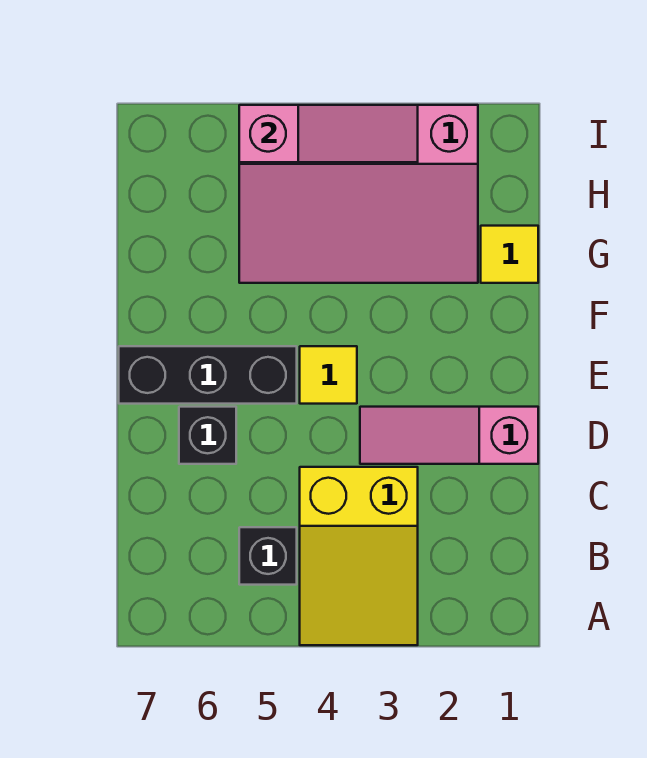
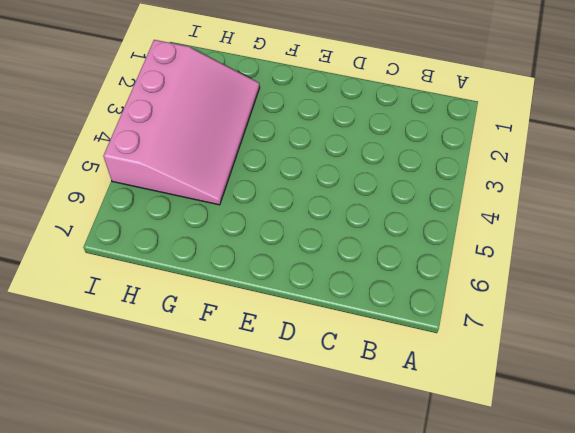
none -> yellow 2x3 slope [300,467,418,645]
none -> black 1x1 brick [239,527,297,585]

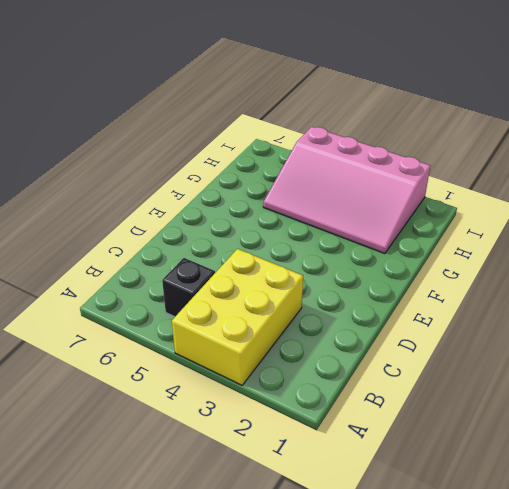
yellow 2x3 brick [172,249,303,385] -> yellow 2x3 slope [300,467,418,645]
none -> pink 1x3 slope [360,407,538,464]
none -> black 1x1 brick [179,407,236,464]

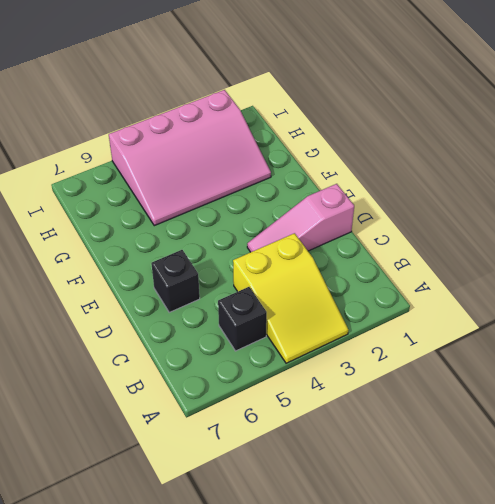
none -> yellow 1x1 tile [300,346,357,404]
none -> black 1x3 brick [119,346,297,404]

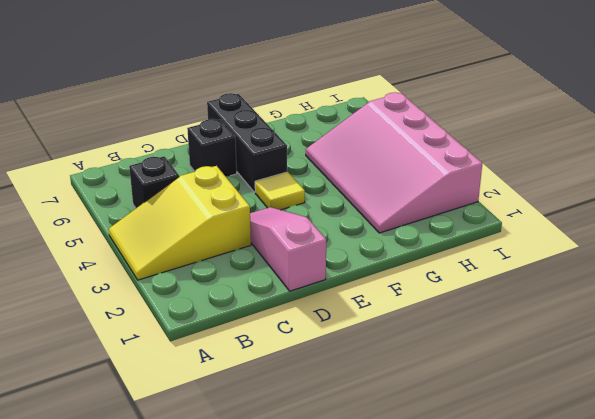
none -> yellow 1x1 tile [481,226,538,283]
none -> pink 1x3 slope [239,105,418,162]

